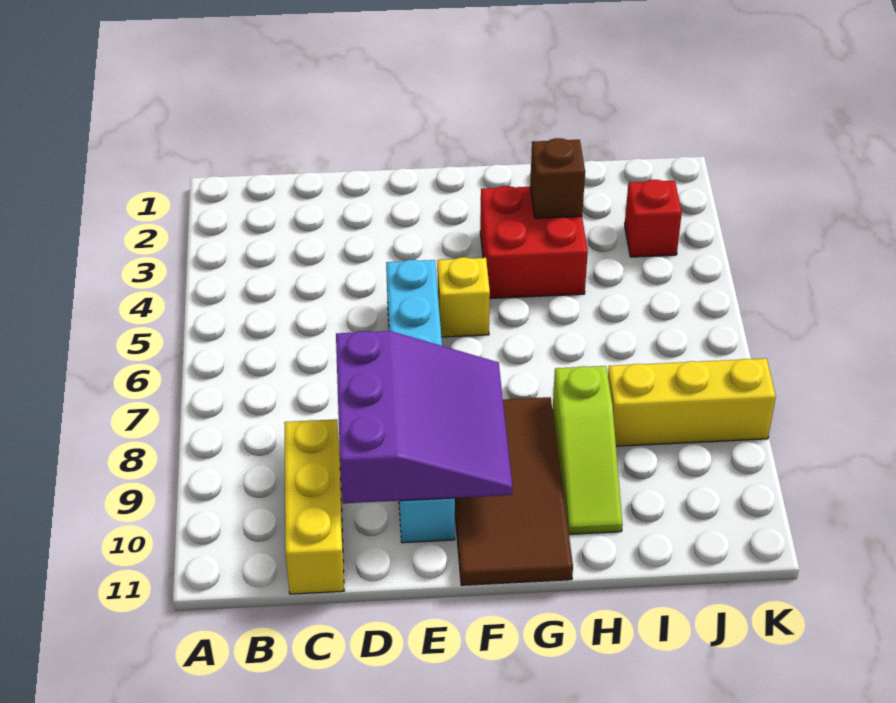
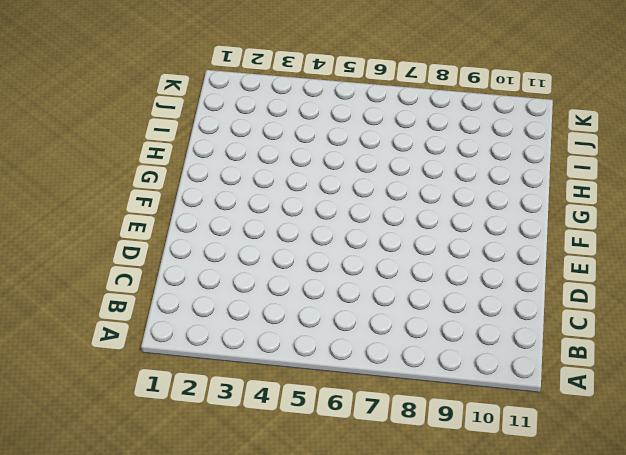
none -> yellow 1x3 brick [284,419,344,594]
none -> cyan 1x6 brick [386,260,455,543]

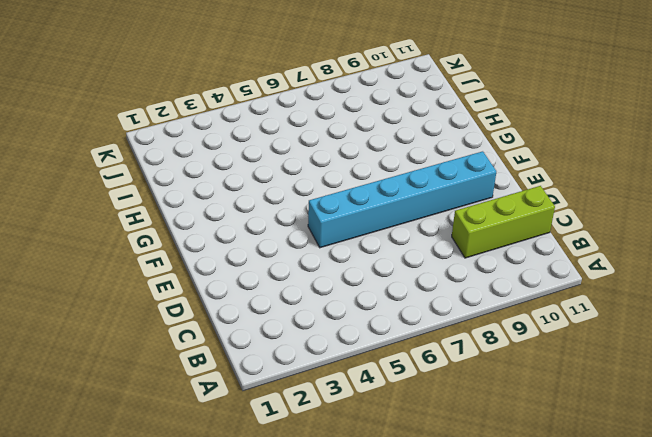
lime 1x3 brick [452,186,555,258] -> yellow 1x3 brick [284,419,344,594]
none -> yellow 1x1 brick [437,257,490,337]
none -> brown 2x4 tile [455,397,573,585]

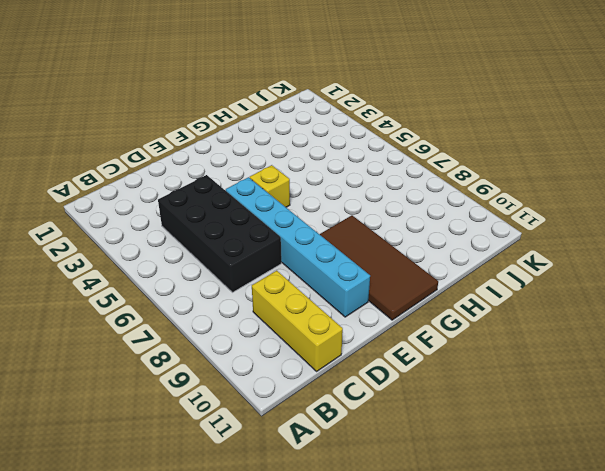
black 2x4 brick [158,175,281,292] -> none
none -> red 2x2 brick [480,186,588,298]
none -> lime 1x3 slope [552,366,622,534]

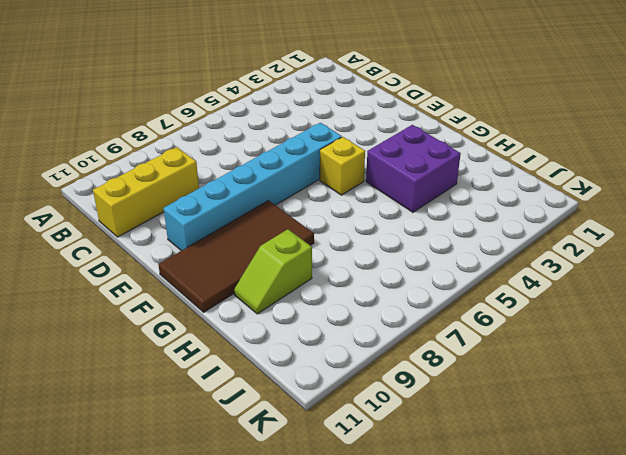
purple 2x2 brick [366,125,461,212] -> red 2x2 brick [480,186,588,298]
lime 1x2 slope [234,229,312,314] -> lime 1x3 slope [552,366,622,534]
none -> yellow 1x3 brick [608,358,776,446]
none -> red 1x1 brick [625,180,682,257]

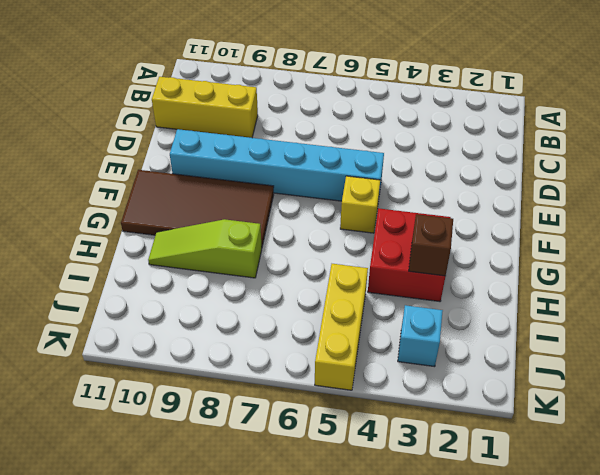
yellow 1x3 brick [315,264,368,390] -> yellow 1x3 brick moved to [608,358,776,446]
cyan 1x1 brick [398,305,443,367] -> red 1x1 brick [625,180,682,257]
none -> purple 3x3 slope [336,331,512,503]

